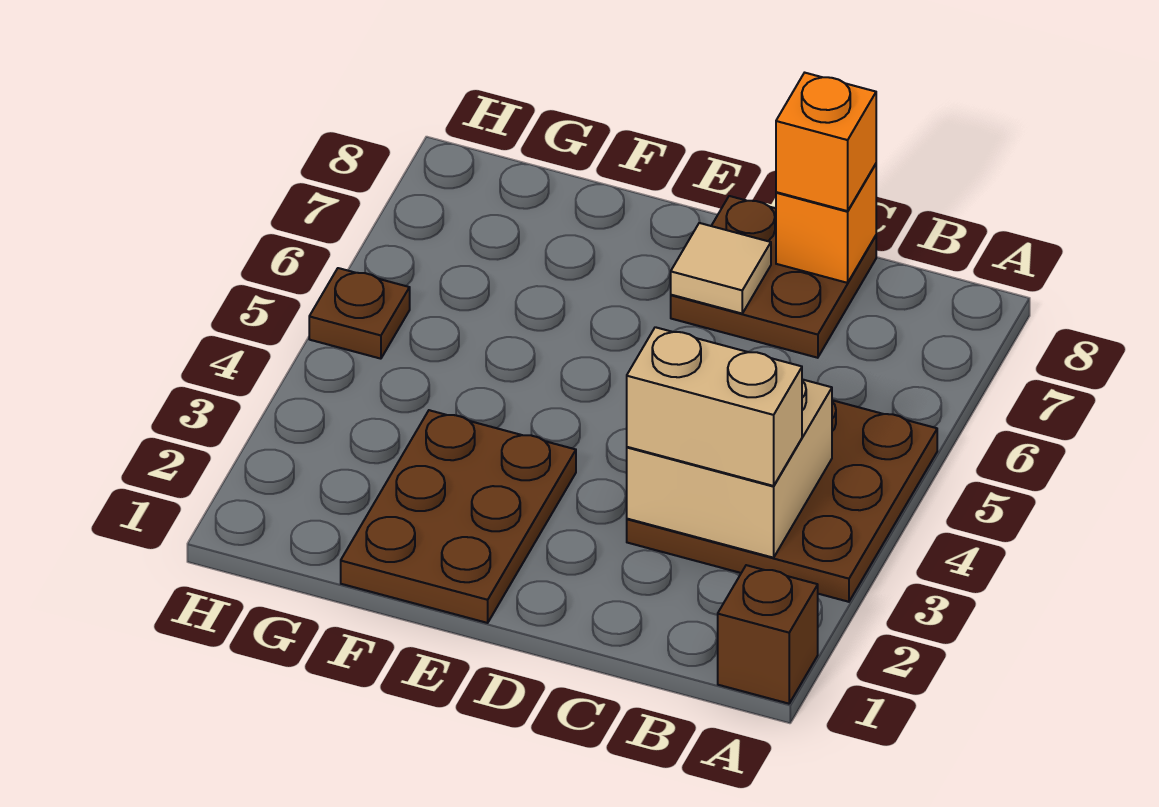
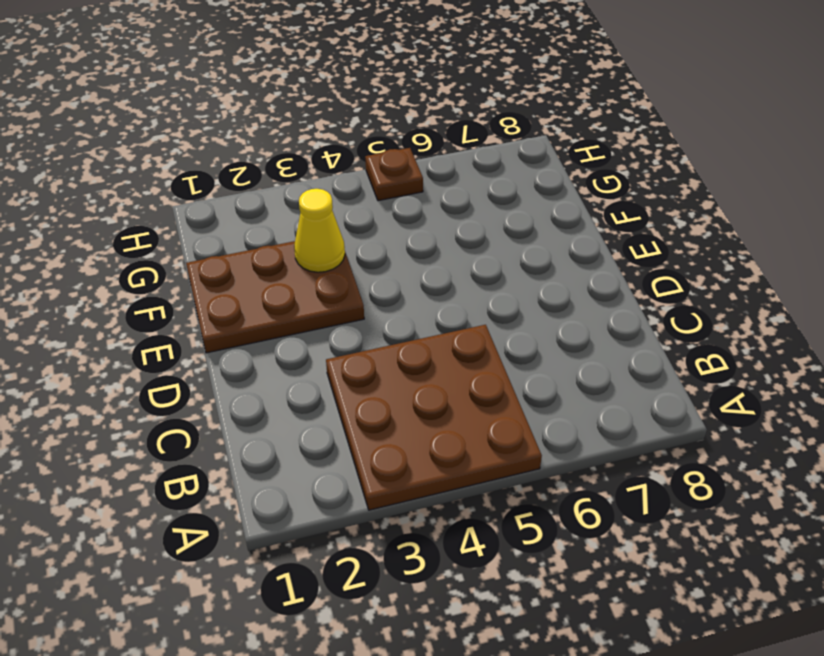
yellow 1x1 cone [294,189,345,272] -> none
none -> brown 1x1 brick [718,565,818,704]
none -> brown 2x2 plate [671,196,876,358]

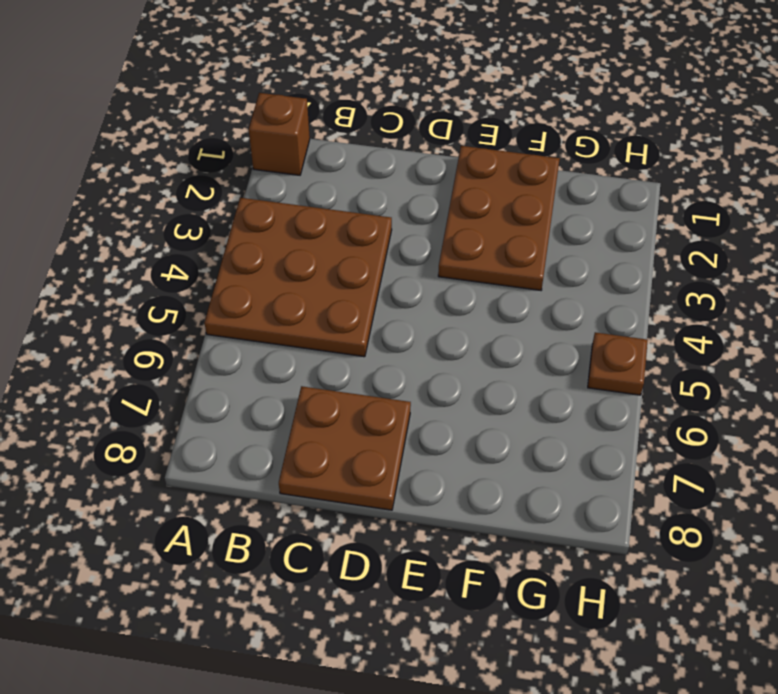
none -> tan 2x2 brick [627,379,832,558]
none -> orange 1x1 brick [776,164,876,283]

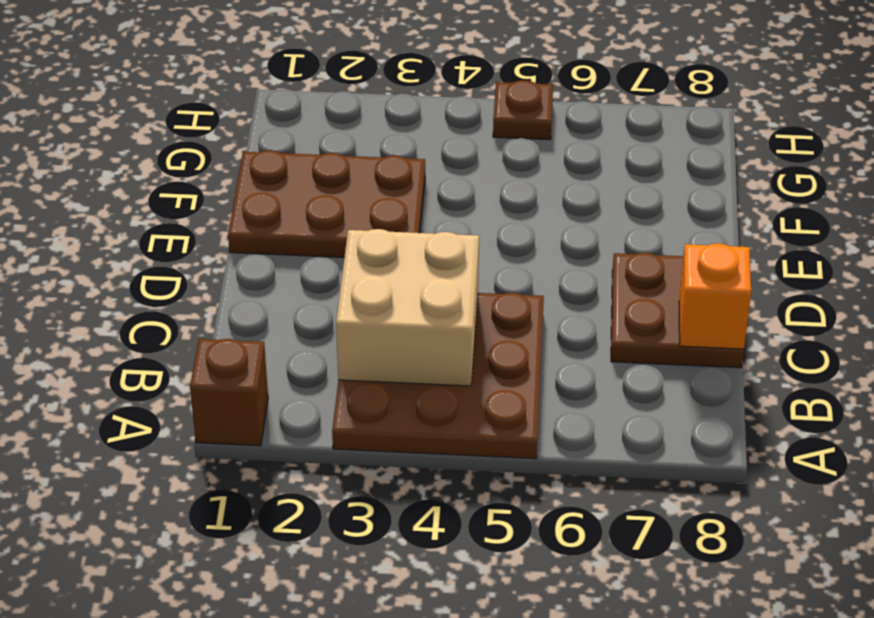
none -> tan 1x1 tile [671,223,771,313]
none -> tan 1x2 brick [627,327,802,486]

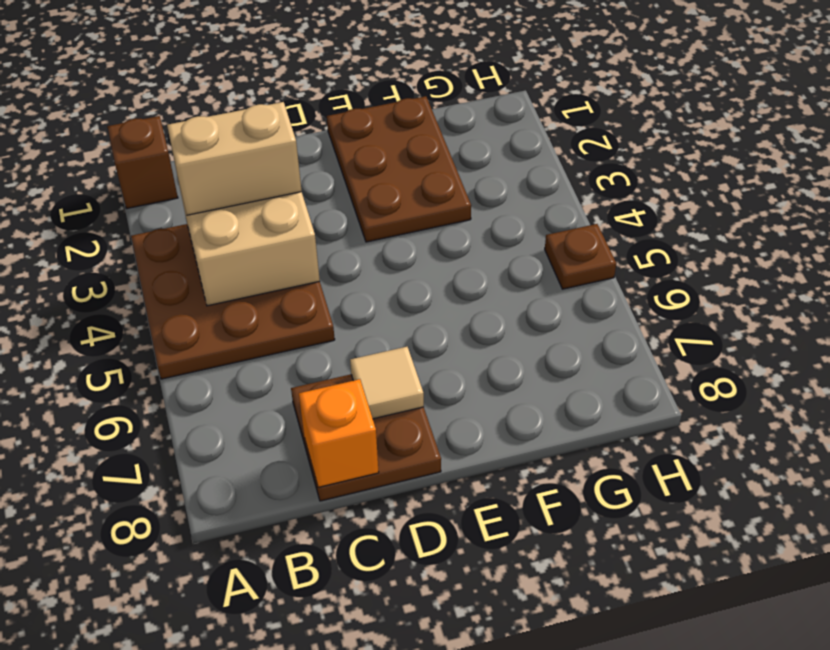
none -> orange 1x1 brick [776,73,876,211]

